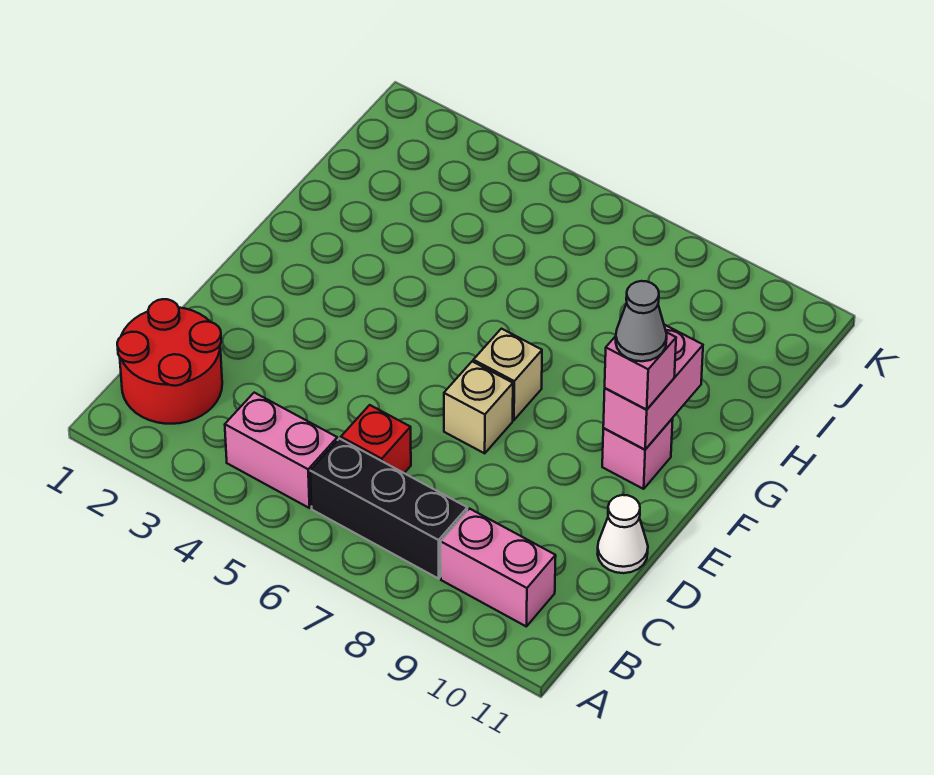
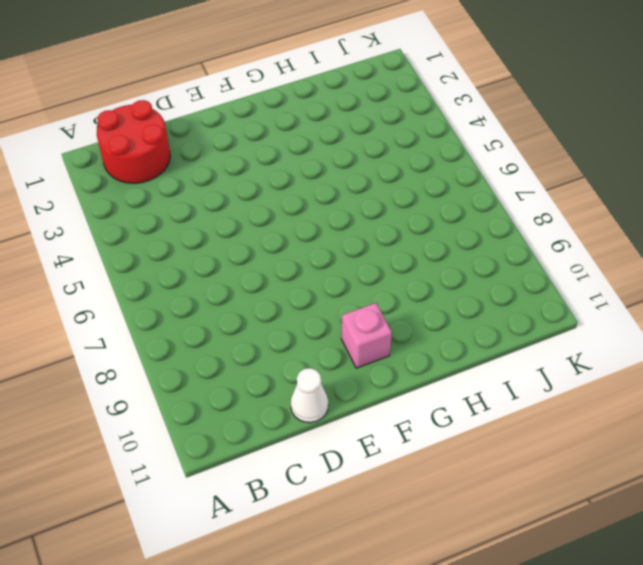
none -> pink 1x2 brick [225,393,337,508]
none -> black 1x3 brick [310,439,467,579]
none -> pink 1x2 brick [441,509,556,626]

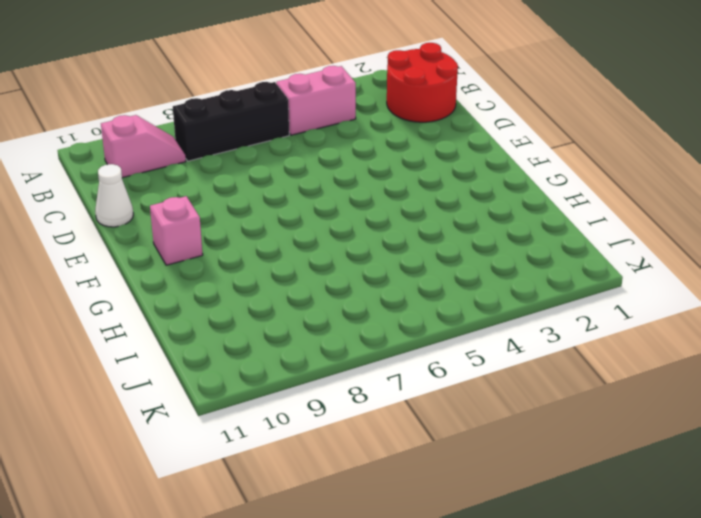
pink 1x2 slope [101,115,186,178] -> pink 1x2 brick [441,509,556,626]
none -> red 1x1 brick [341,405,411,473]
none -> tan 1x1 brick [444,361,513,453]
none -> tan 1x1 brick [473,329,542,420]

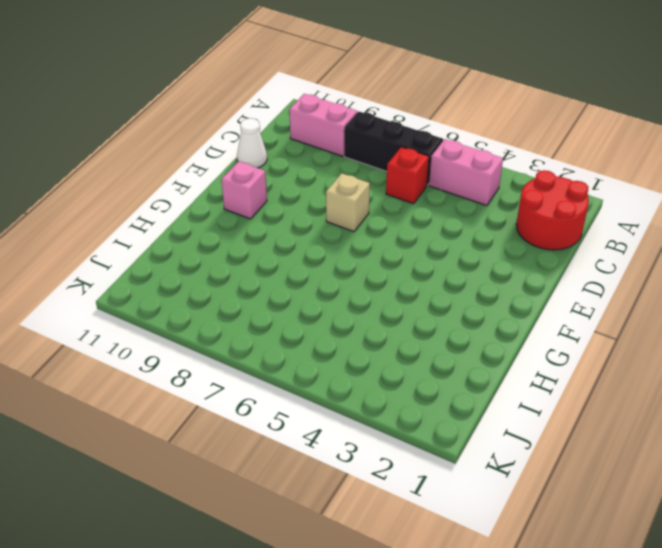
none -> tan 1x1 brick [473,329,542,420]
none -> pink 1x2 brick [603,325,703,449]
none -> pink 1x1 brick [605,332,676,410]

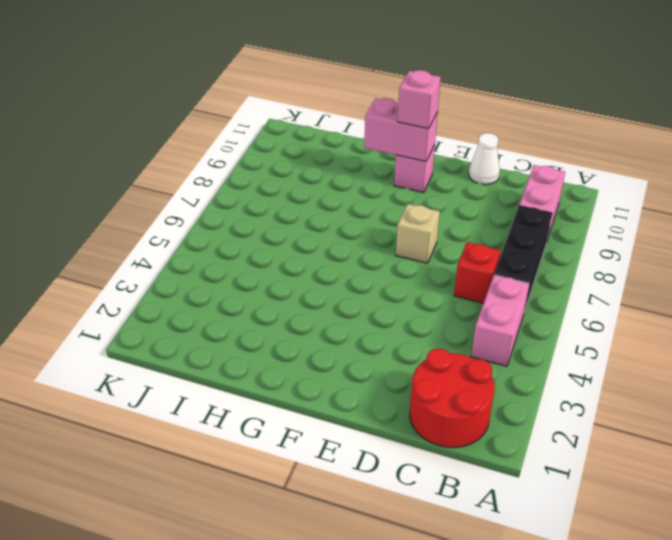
none -> tan 1x1 brick [473,329,542,420]
none -> grey 1x1 cone [616,281,667,361]

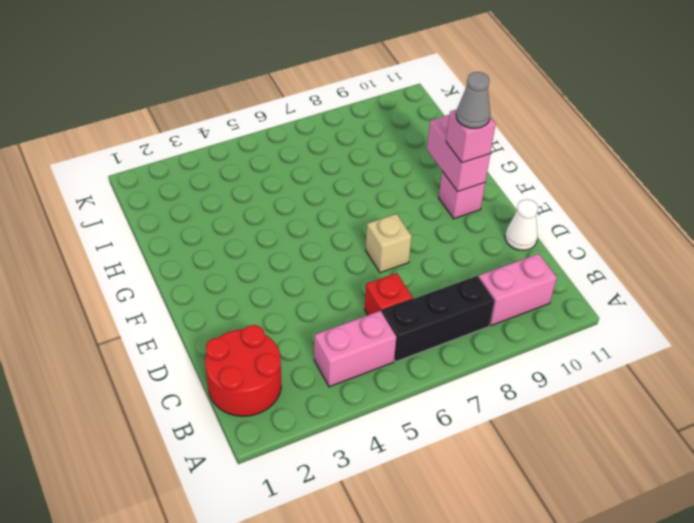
none -> tan 1x1 brick [473,329,542,420]

